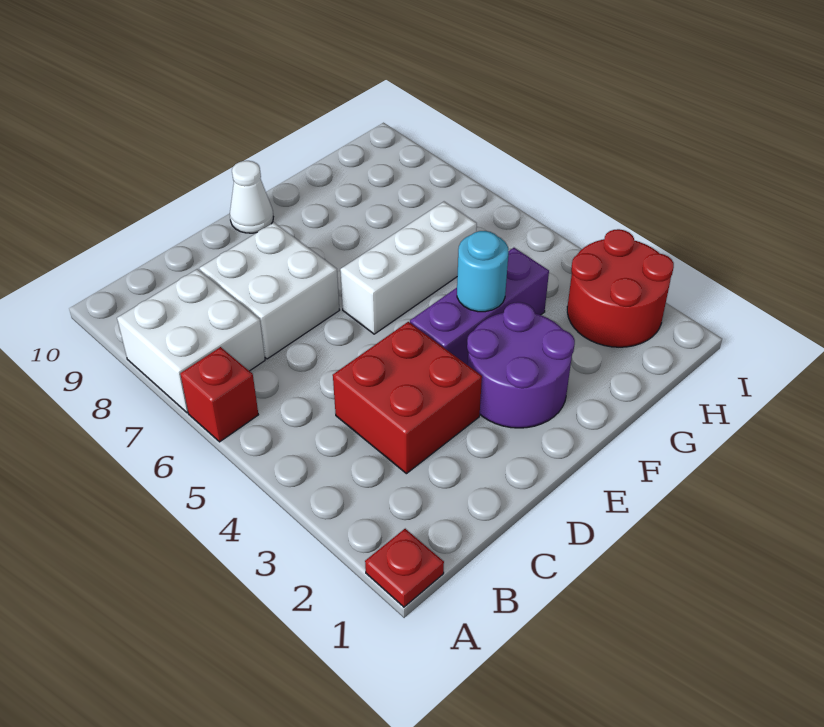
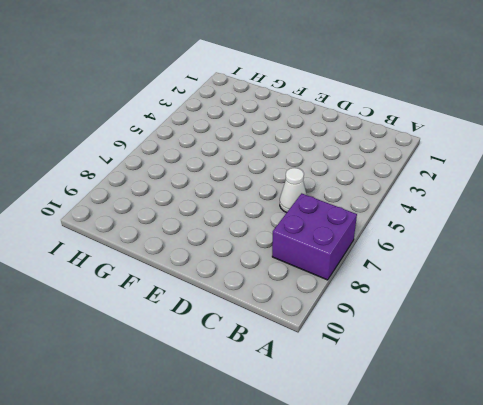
purple 2x2 brick [272,193,357,280] -> white 2x2 brick [117,269,265,413]
white 1x1 cone [280,168,306,213] -> white 1x1 cone moved to [230,161,273,233]
none -> red 1x1 plate [365,529,444,607]
none -> red 1x1 brick [180,347,258,442]

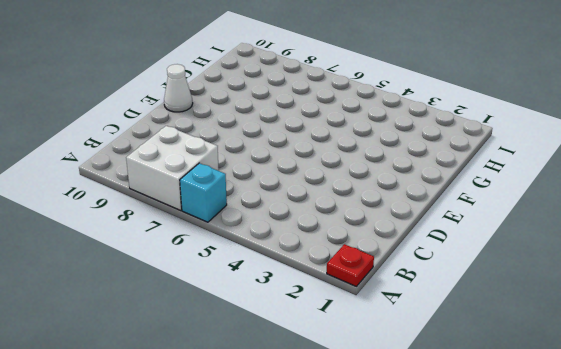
cyan 1x1 brick [180,163,227,222] -> red 1x1 brick [180,347,258,442]
none -> red 2x2 brick [333,322,482,474]
none -> white 2x2 brick [199,223,339,359]

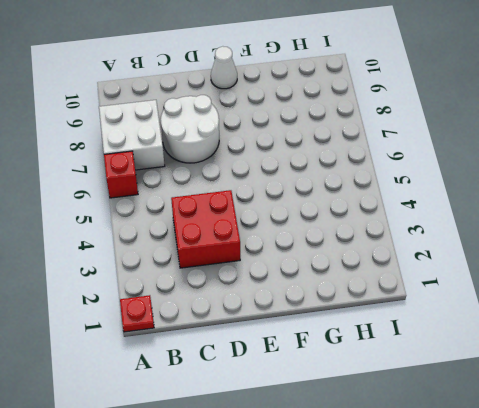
white 2x2 round brick [161,95,219,163] -> white 2x2 brick [199,223,339,359]
none -> purple 2x2 round brick [467,302,575,428]
none -> purple 1x3 brick [410,248,549,365]

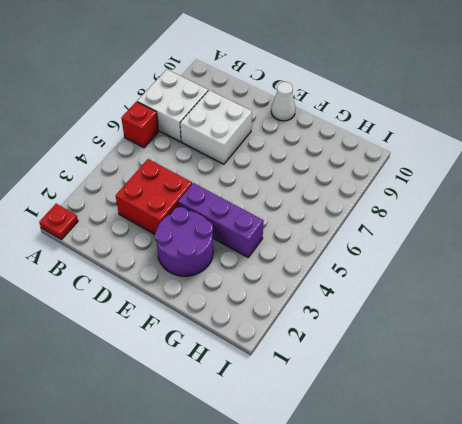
none -> white 1x3 brick [340,202,477,334]
none -> red 2x2 round brick [567,229,674,347]

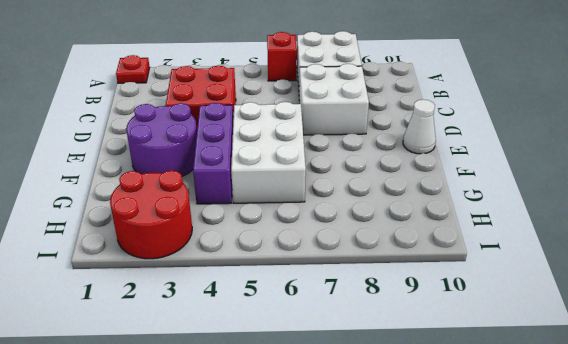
white 2x3 brick [231,102,306,203] -> white 1x3 brick [340,202,477,334]
none -> cyan 1x1 round brick [457,231,509,312]

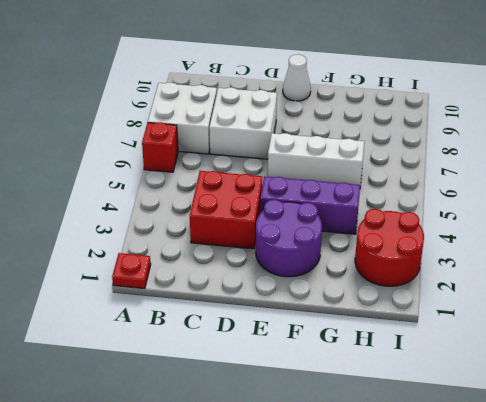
none -> cyan 1x1 round brick [457,231,509,312]

